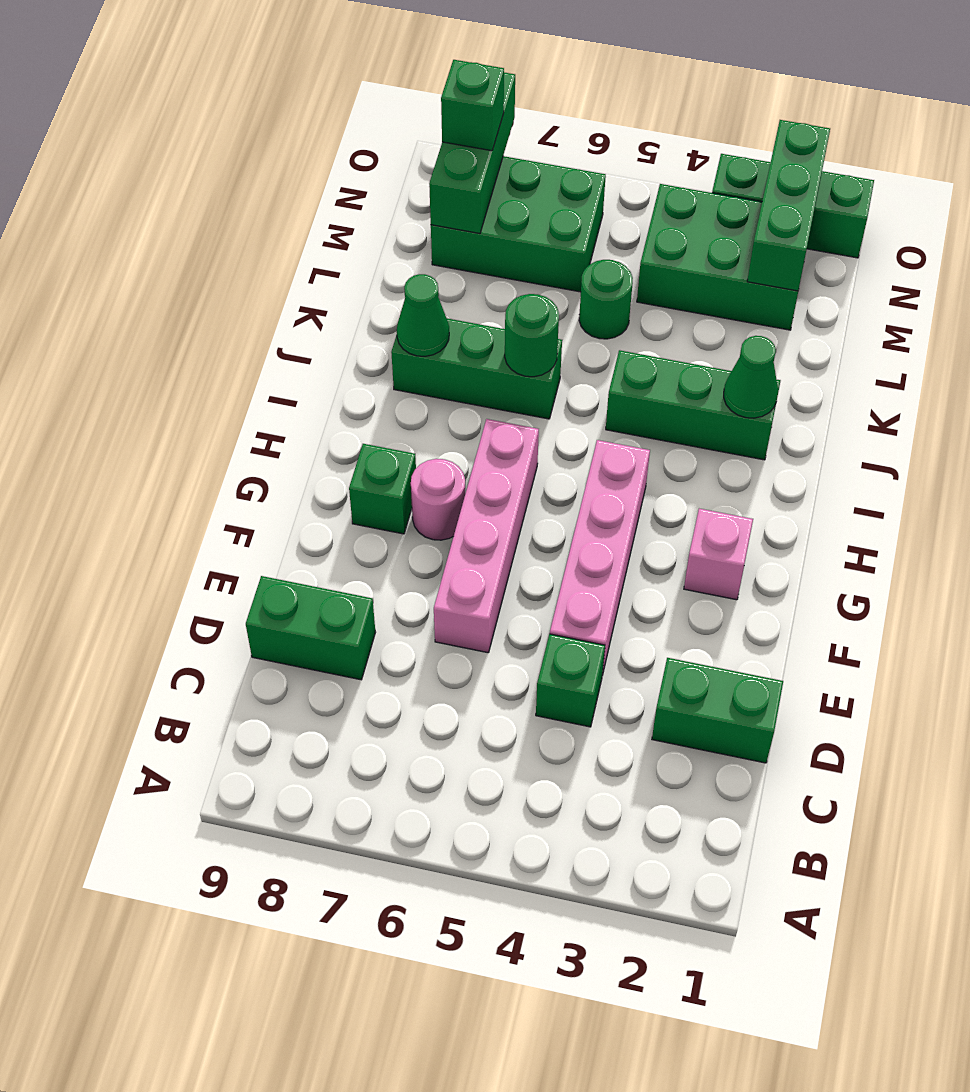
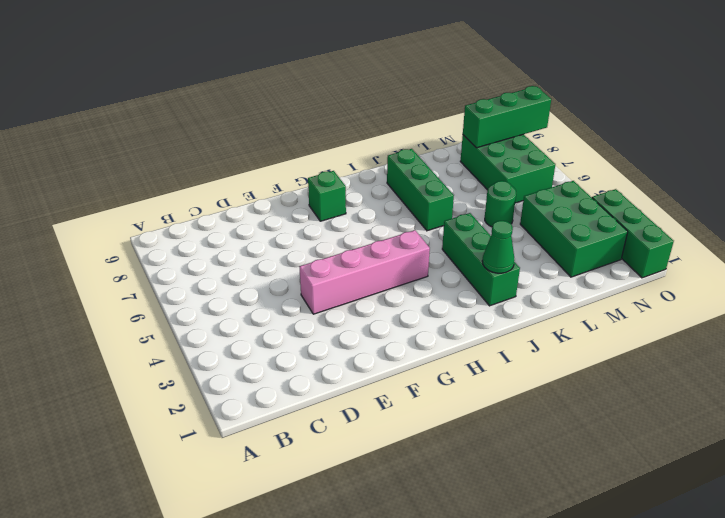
none -> green 1x2 brick [652,658,783,763]
none -> green 1x1 brick [536,634,605,727]
none -> green 1x2 brick [246,576,376,680]

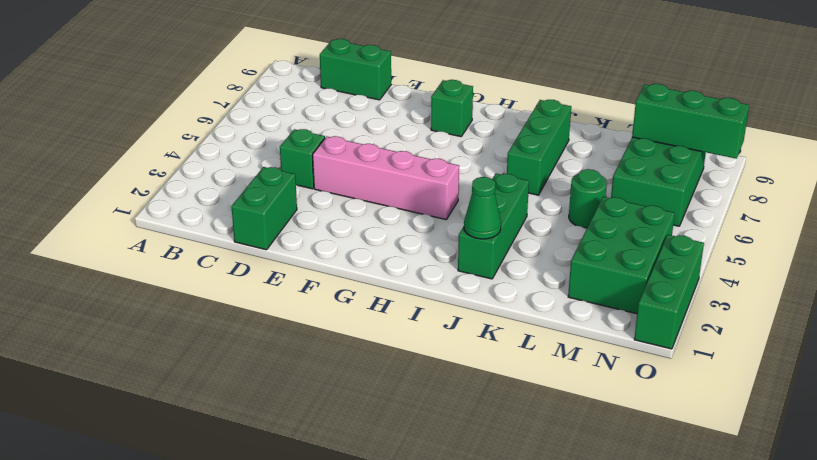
green 1x2 brick [320,39,391,100] -> green 1x2 brick turned to [246,576,376,680]
none -> pink 1x4 brick [434,419,539,653]
none -> pink 1x1 brick [684,509,753,600]
none -> pink 1x1 round brick [411,459,465,540]

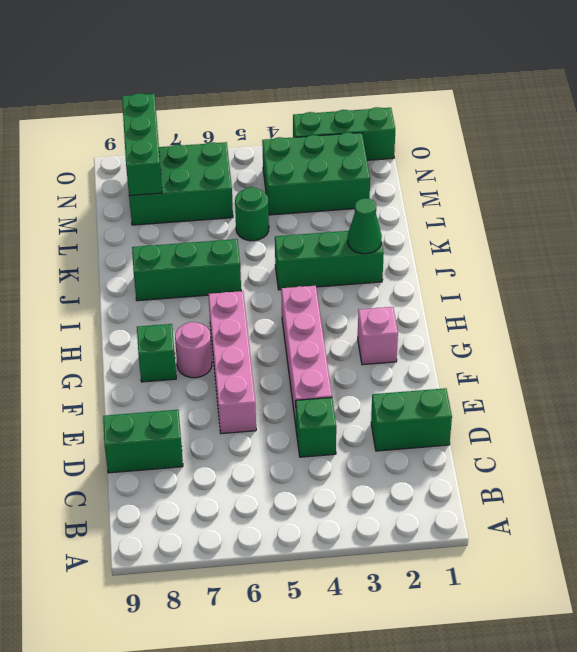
none -> green 1x1 round brick [505,294,559,377]
none -> green 1x1 cone [397,274,449,356]
none -> green 1x3 brick [747,120,830,291]

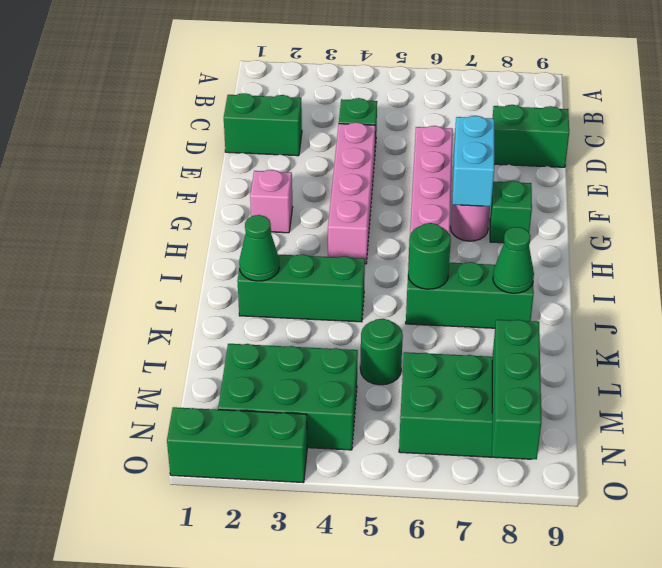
cyan 1x2 brick [452,116,494,206] -> none
none -> green 1x3 brick [747,120,830,291]
none -> green 1x1 brick [441,60,504,151]

